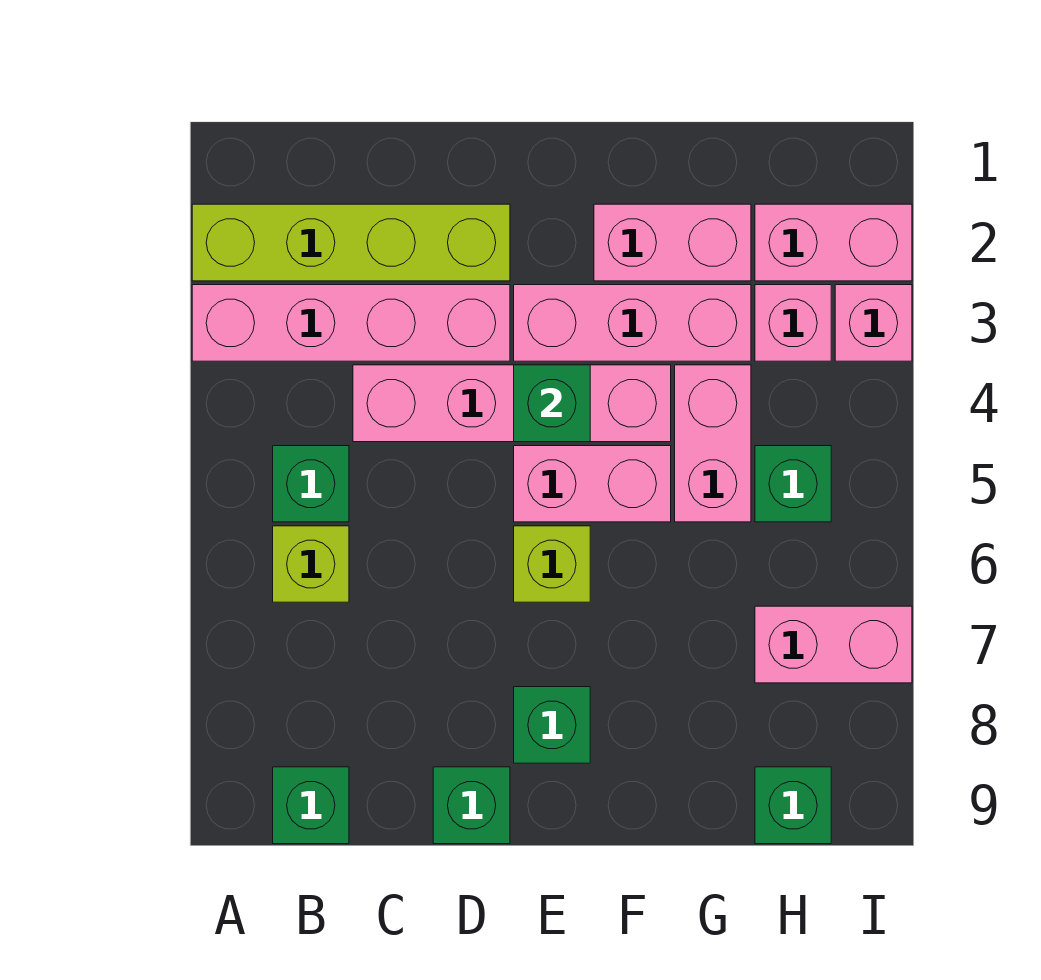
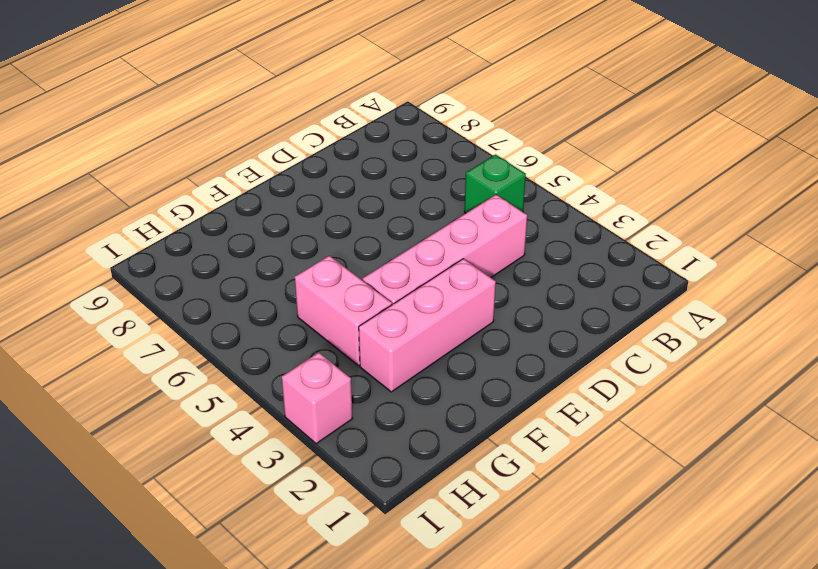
none -> lime 1x4 brick [192,204,510,281]
none -> pink 1x4 brick [192,285,510,361]
none -> lime 1x1 brick [273,526,349,602]

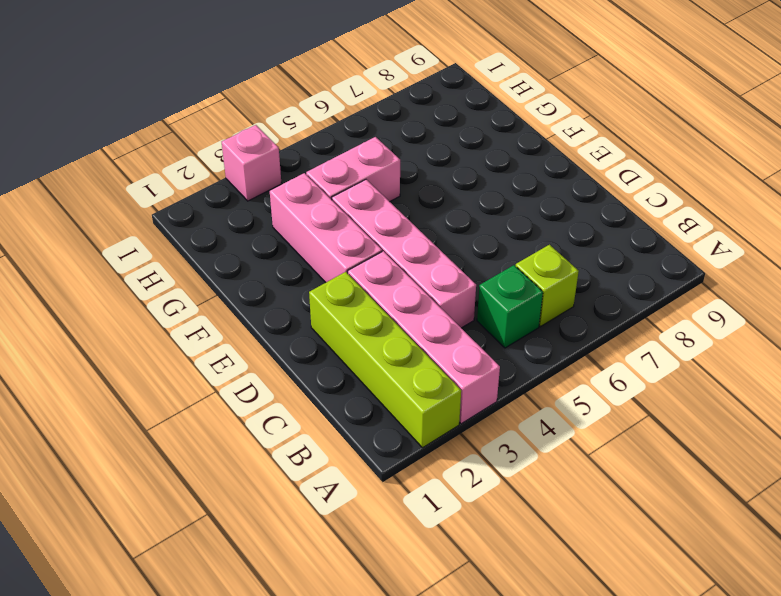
none -> green 1x1 brick [273,767,349,844]
none -> green 1x1 brick [433,767,510,844]
none -> pink 1x2 brick [514,446,671,522]

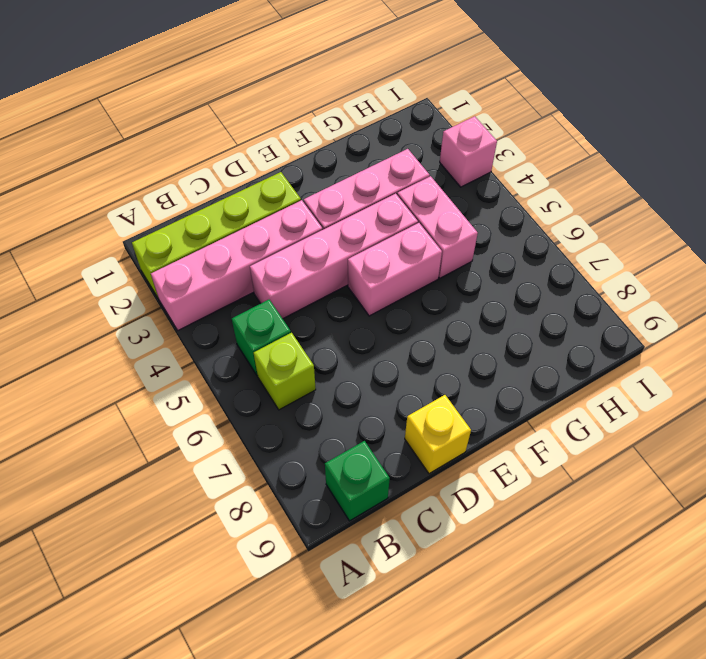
yellow 1x1 brick [405,395,471,474] -> green 1x1 brick [433,767,510,844]
none -> lime 1x1 brick [514,526,590,602]
none -> green 1x1 brick [514,687,590,763]
none -> pink 1x2 brick [594,204,751,281]

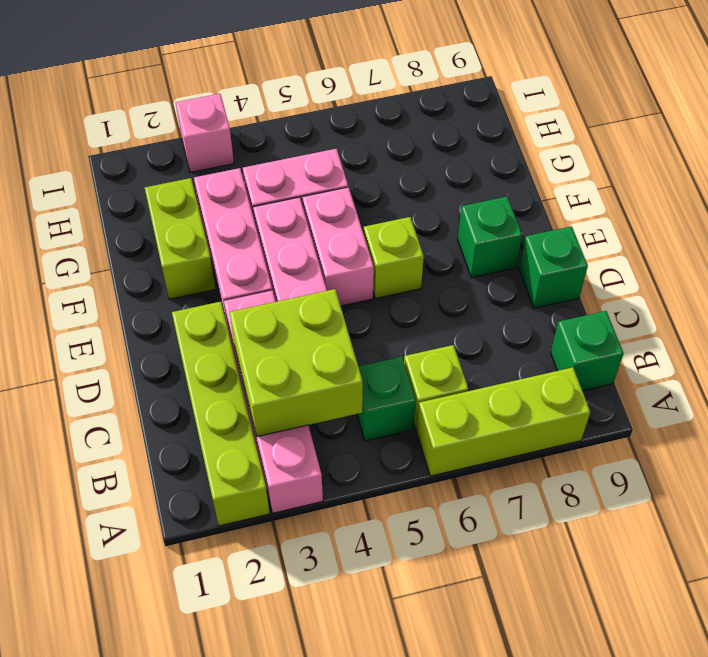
lime 1x3 brick [416,367,590,476] -> none
lime 2x2 brick [229,289,363,437] -> none
lime 1x2 brick [145,178,216,299] -> pink 1x2 brick [594,204,751,281]
none -> pink 1x2 brick [755,204,912,281]
none -> pink 1x1 brick [755,285,831,361]
none -> green 1x1 brick [755,446,831,522]

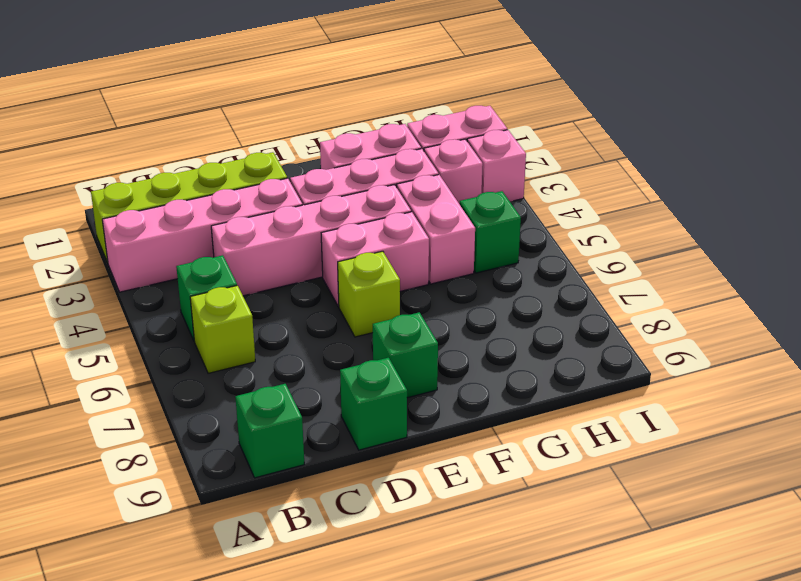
none -> pink 1x2 brick [755,606,912,683]
none -> green 1x1 brick [755,767,831,844]
none -> green 1x1 brick [514,365,590,442]

